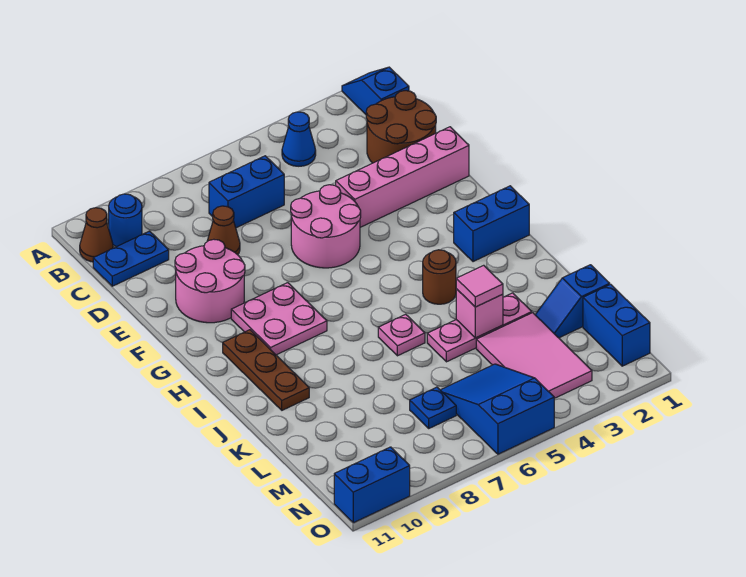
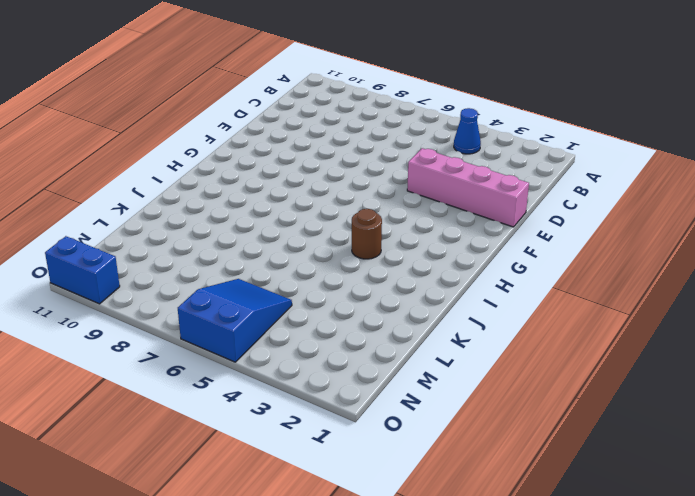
none -> blue 1x2 slope [342,67,409,114]
none -> blue 1x1 round brick [109,194,142,247]
none -> brown 1x1 cone [80,208,113,262]

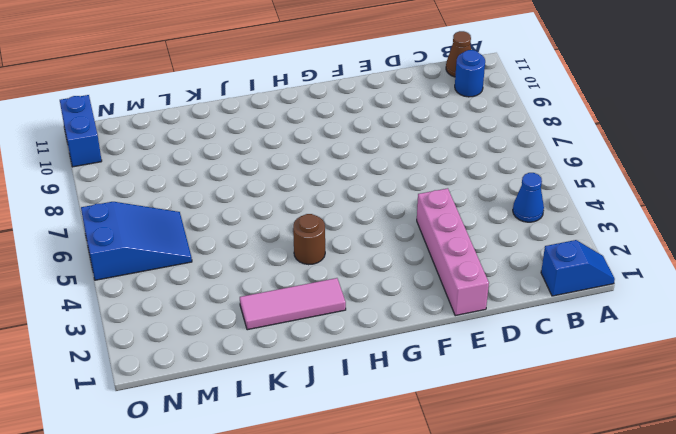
pink 1x3 tile [240,278,346,330] -> none
none -> brown 2x2 round brick [366,91,436,163]
none -> blue 1x2 brick [209,156,284,228]
none -> blue 1x2 plate [93,231,169,286]

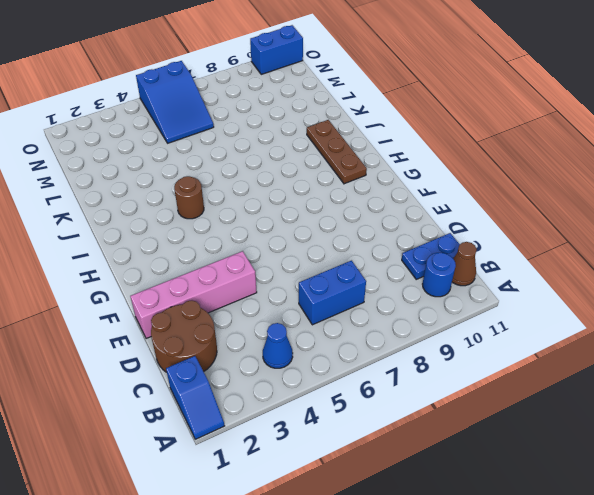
none -> brown 1x1 cone [207,206,240,255]
none -> pink 2x2 round brick [291,185,361,268]
none -> pink 2x2 round brick [175,239,245,323]

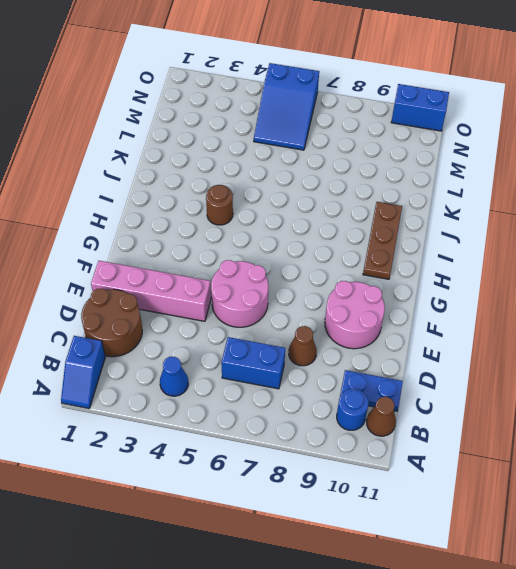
none -> pink 2x2 plate [231,283,327,355]
none -> blue 1x2 brick [454,186,529,262]
none -> pink 1x1 plate [378,314,425,356]

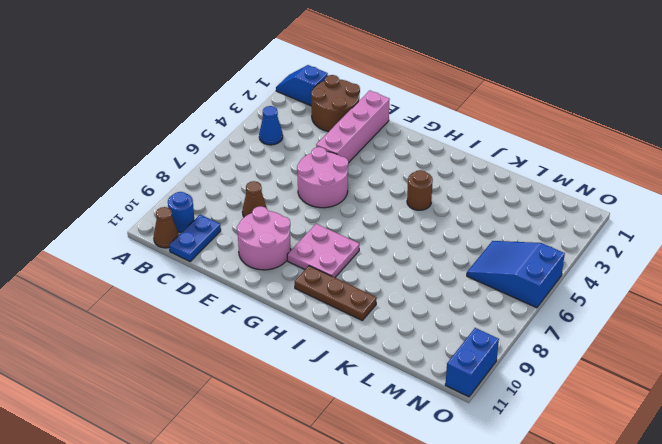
none -> blue 1x2 brick [209,156,284,228]
none -> blue 1x2 brick [454,186,529,262]
none -> pink 1x1 plate [378,314,425,356]

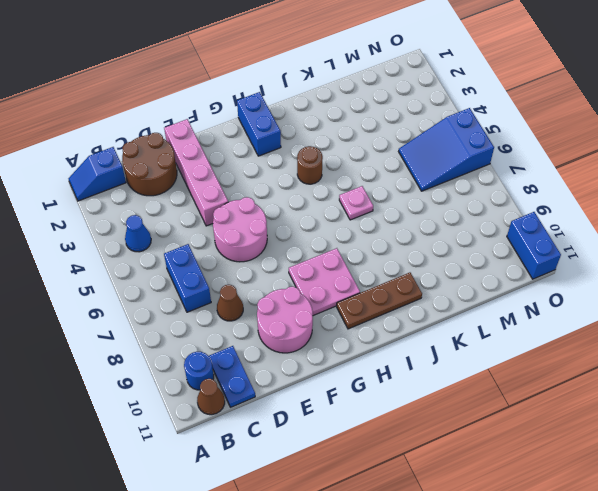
none -> pink 1x3 plate [427,293,532,362]
none -> blue 1x2 slope [535,265,610,338]
none -> pink 2x3 tile [476,313,592,398]

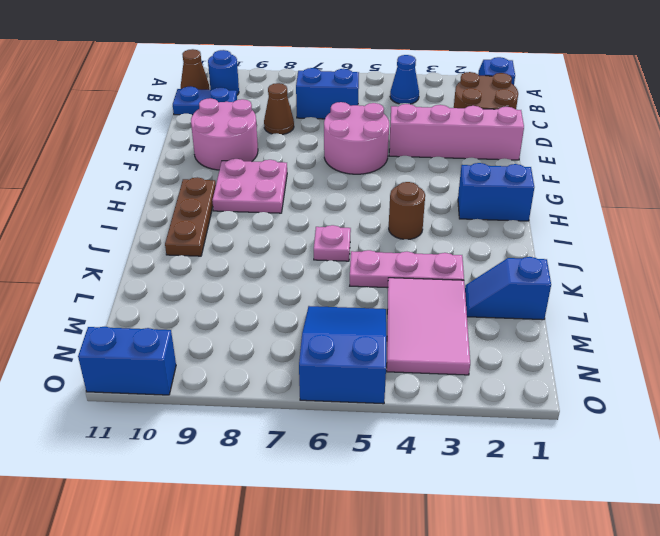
none -> blue 1x2 brick [583,284,650,366]
none -> blue 1x1 plate [410,387,456,428]
none -> pink 1x1 brick [456,289,503,338]

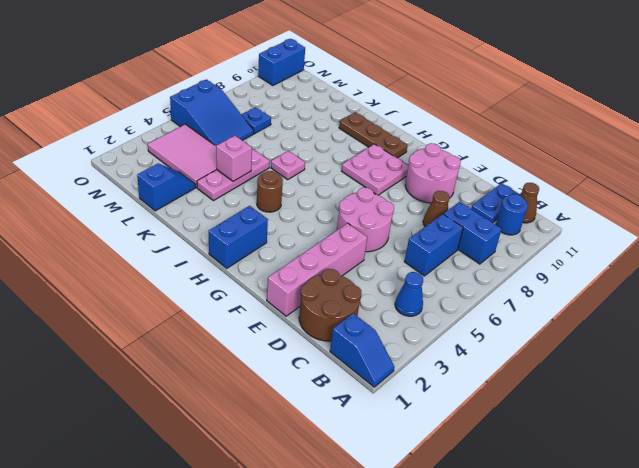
blue 1x2 brick [444,202,502,264] -> blue 1x2 brick moved to [583,284,650,366]
none -> pink 1x1 tile [456,265,503,307]

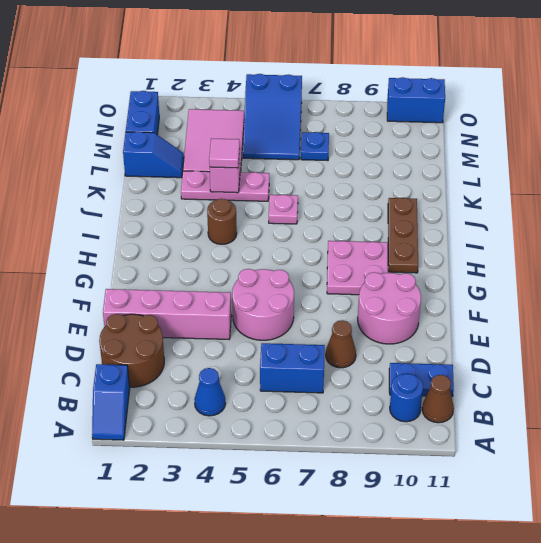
none -> blue 1x2 brick [454,186,529,262]

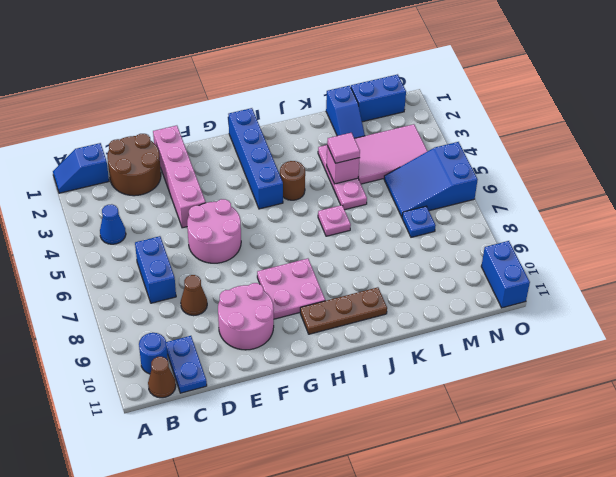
blue 1x4 brick [228,108,283,209] -> blue 1x2 brick [454,186,529,262]

